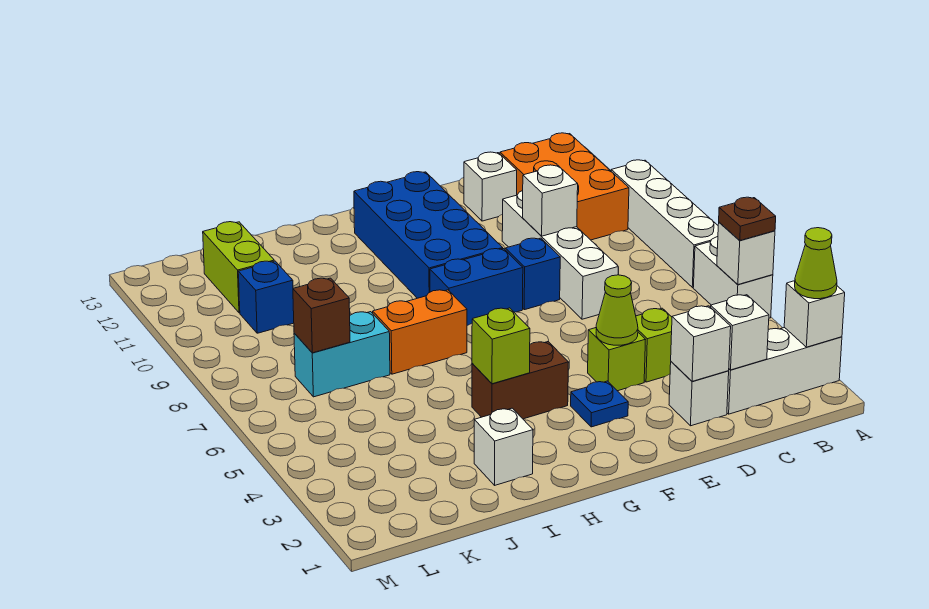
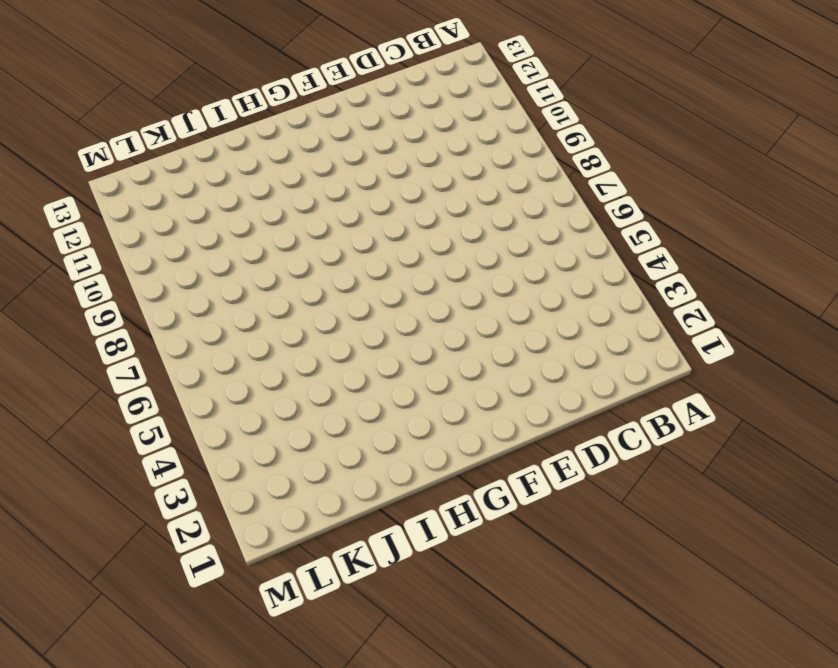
none -> white 1x3 brick [727,327,842,414]
none -> white 1x2 brick [693,237,773,318]
none -> white 1x4 brick [611,160,718,287]

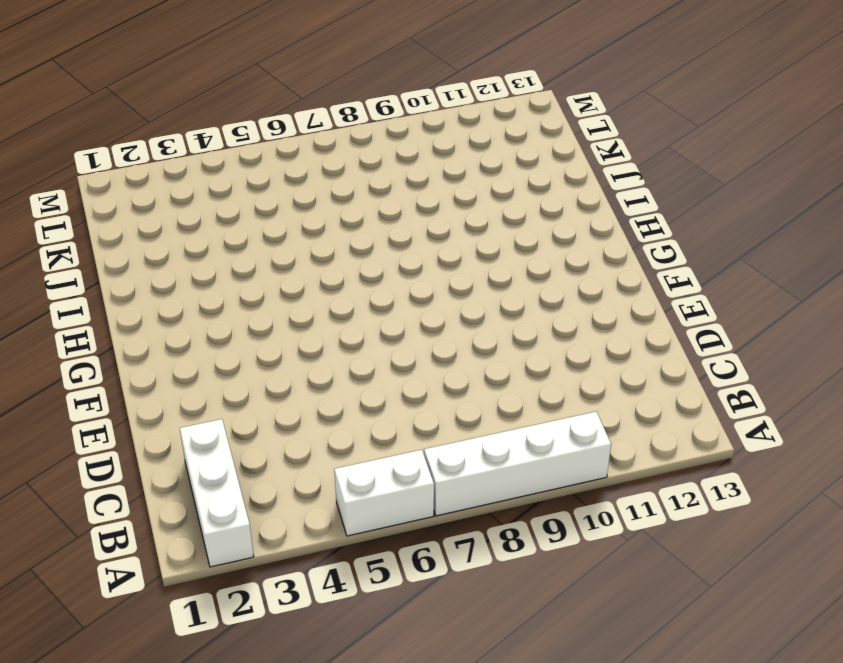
none -> orange 2x3 brick [500,133,629,240]
none -> white 1x1 brick [669,362,729,426]
none -> lime 1x1 brick [636,308,672,382]

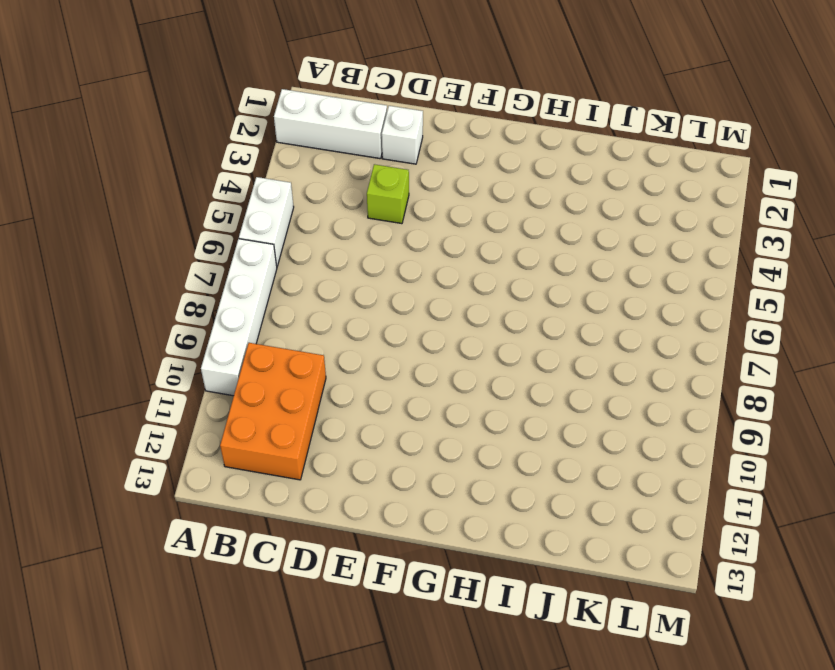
none -> white 1x4 brick [502,191,618,319]
none -> white 1x1 brick [464,152,517,221]
none -> lime 1x1 brick [588,328,646,391]

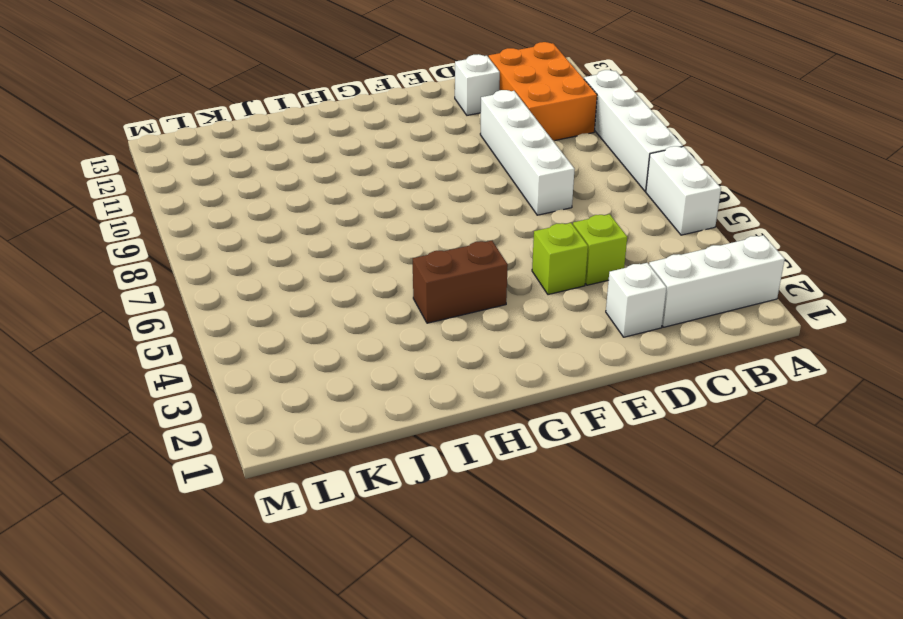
none -> blue 1x1 brick [505,238,560,310]
none -> blue 1x1 plate [571,381,628,427]
none -> blue 1x2 brick [430,249,523,326]

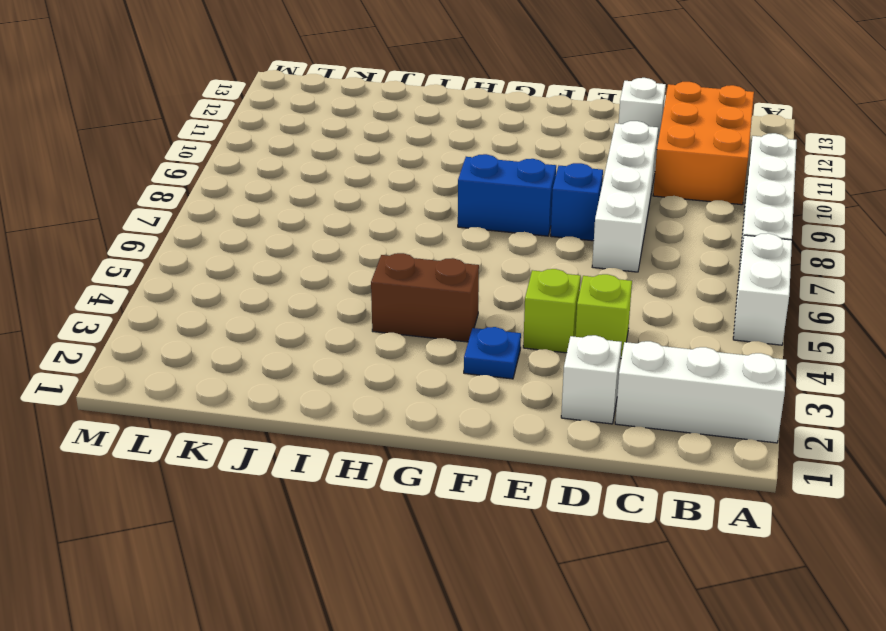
none -> blue 2x4 brick [354,172,503,298]
none -> orange 1x2 brick [373,290,467,374]
none -> white 1x1 brick [474,408,533,485]

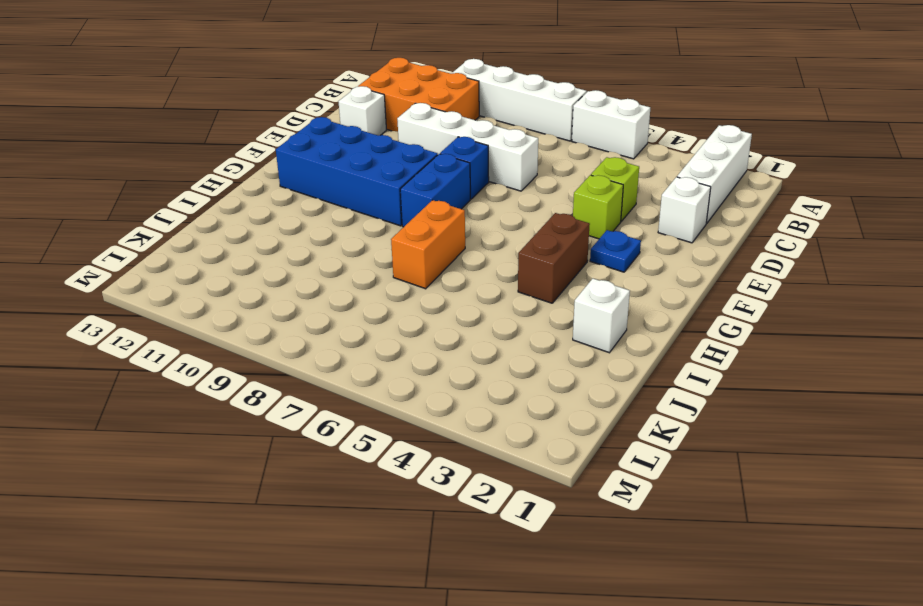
none -> cyan 1x2 brick [294,312,390,397]
none -> blue 1x1 brick [238,261,294,333]
none -> lime 1x2 brick [203,222,274,313]

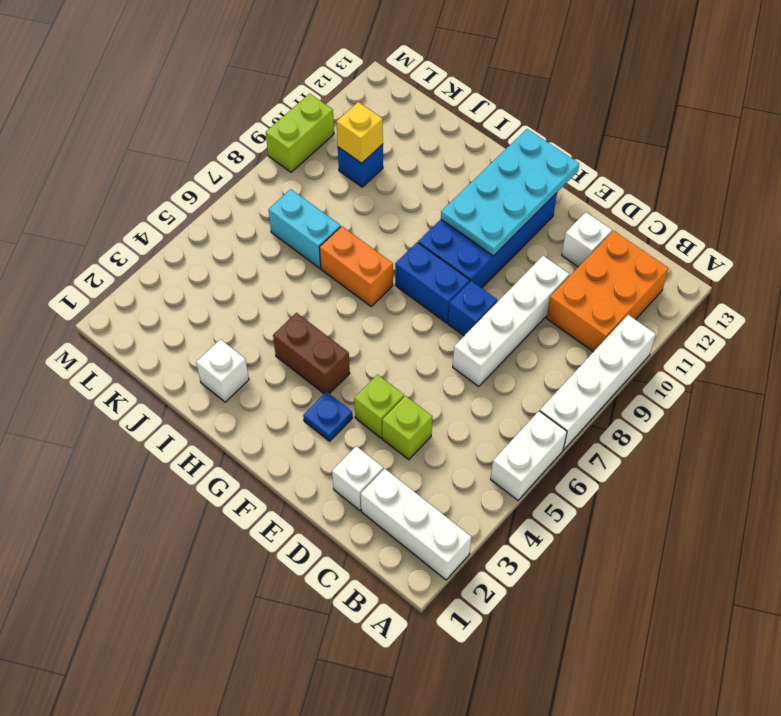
cyan 2x4 plate [441,129,579,256] -> none
yellow 1x1 brick [336,102,383,163] -> none
lime 1x2 brick [266,93,334,172] -> lime 1x2 brick moved to [203,222,274,313]
none -> white 1x1 brick [784,281,845,347]
none -> white 1x1 brick [717,222,775,285]
none -> white 1x1 brick [711,295,769,370]

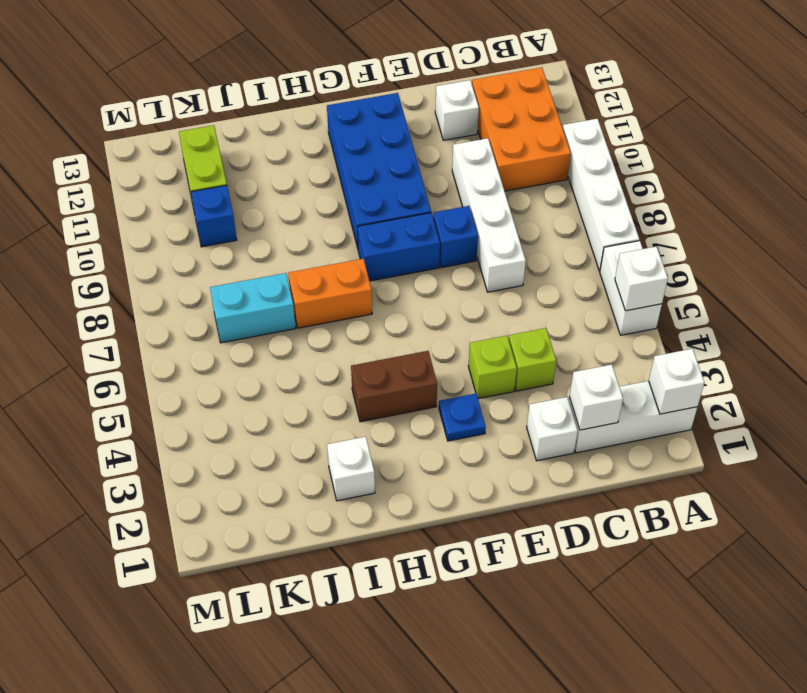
none -> white 1x1 brick [671,306,731,381]
none -> white 1x1 brick [523,165,578,236]
none -> lime 1x1 cone [596,275,638,345]

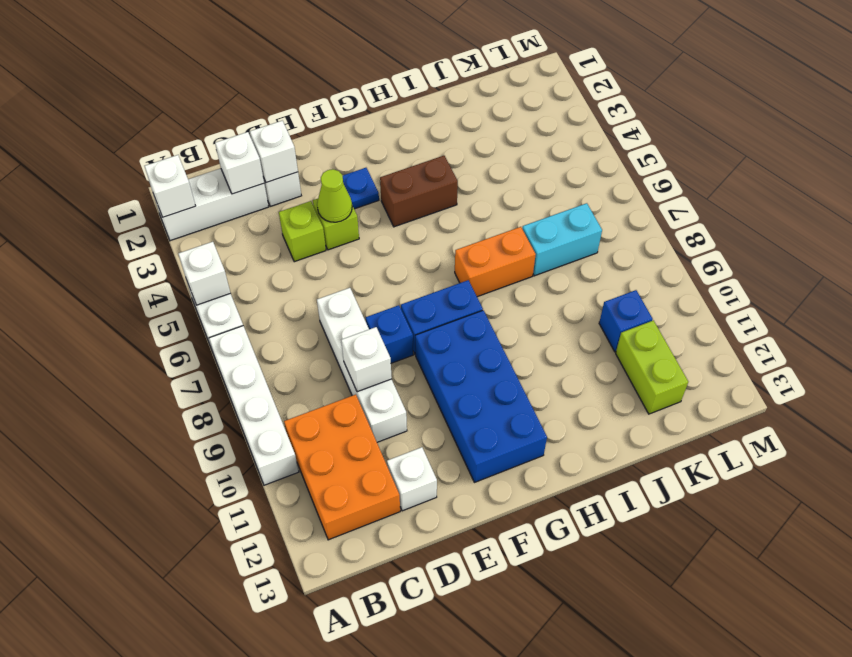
none -> white 1x1 brick [474,408,533,485]
none -> lime 1x1 brick [472,308,530,384]
none -> brown 1x1 brick [293,278,350,353]

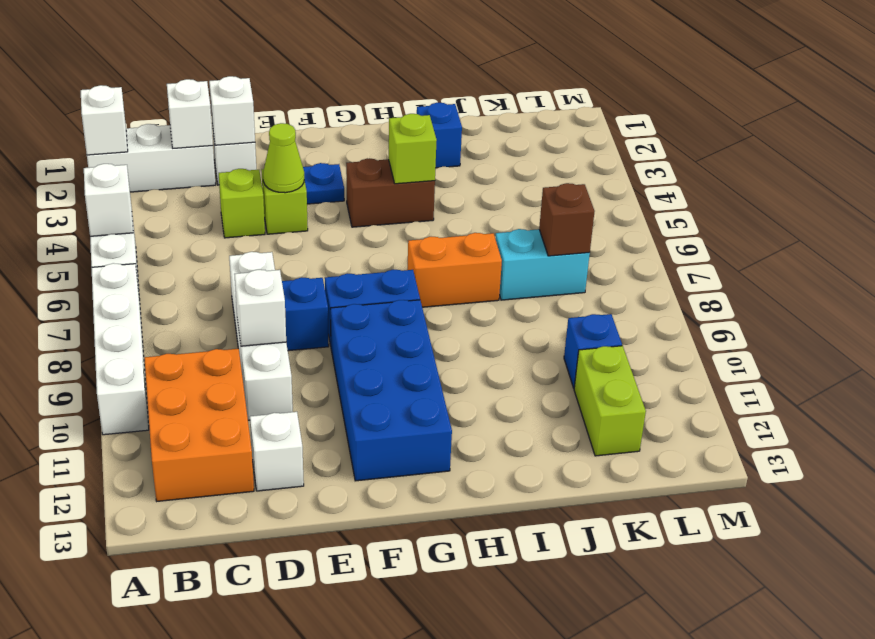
blue 1x1 brick [417,103,462,168] -> white 1x1 brick [474,408,533,485]
none -> lime 1x1 cone [795,228,837,299]
none -> brown 1x1 plate [719,197,776,240]

